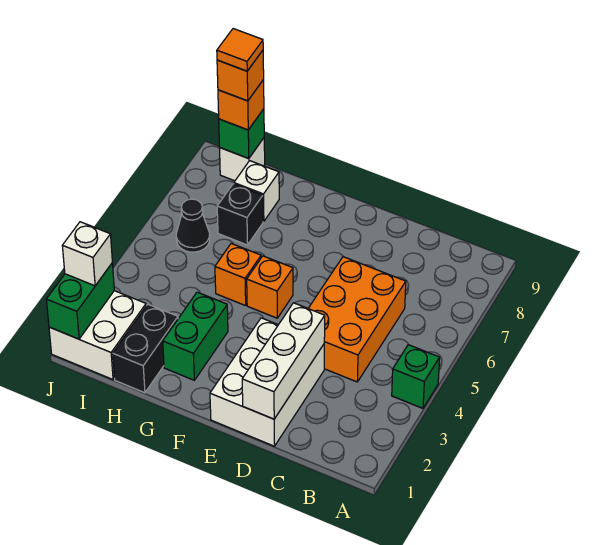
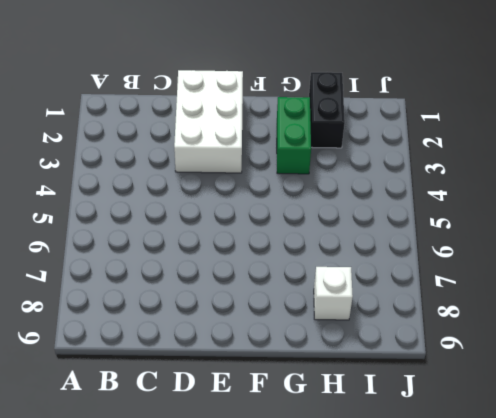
none -> green 1x1 brick [392,345,440,408]
none -> orange 2x3 brick [308,257,406,382]
none -> orange 1x1 brick [247,256,293,318]

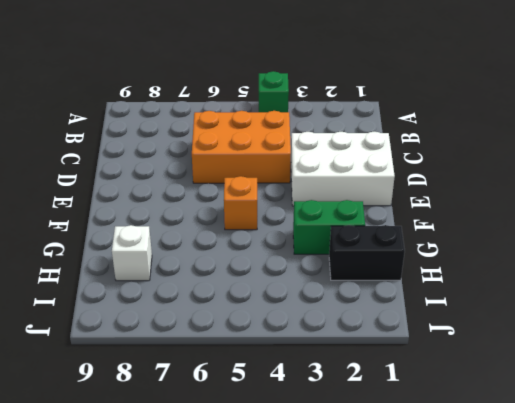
none -> orange 1x1 brick [215,244,261,306]
none -> black 1x1 brick [217,184,263,245]
none -> white 2x2 brick [49,291,146,379]

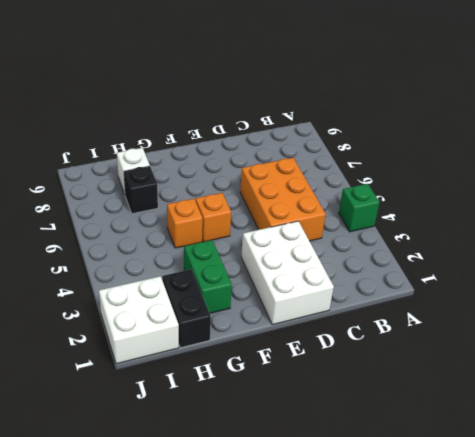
none -> black 1x1 cone [176,199,210,252]
none -> white 1x1 brick [220,138,265,181]
none -> white 1x3 brick [242,303,325,419]

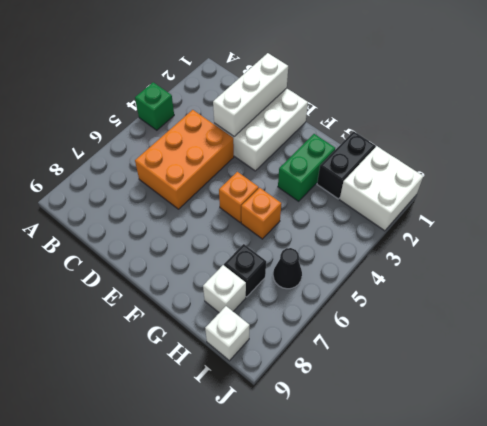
none -> green 1x1 brick [219,109,264,159]
none -> green 1x2 brick [46,263,114,339]
none -> orange 1x1 brick [218,80,264,130]

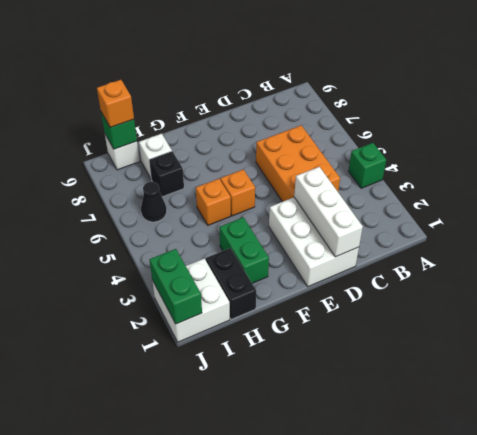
none -> white 1x1 brick [62,222,112,286]
none -> orange 1x1 brick [217,50,264,101]
none -> orange 1x1 tile [217,29,263,71]

